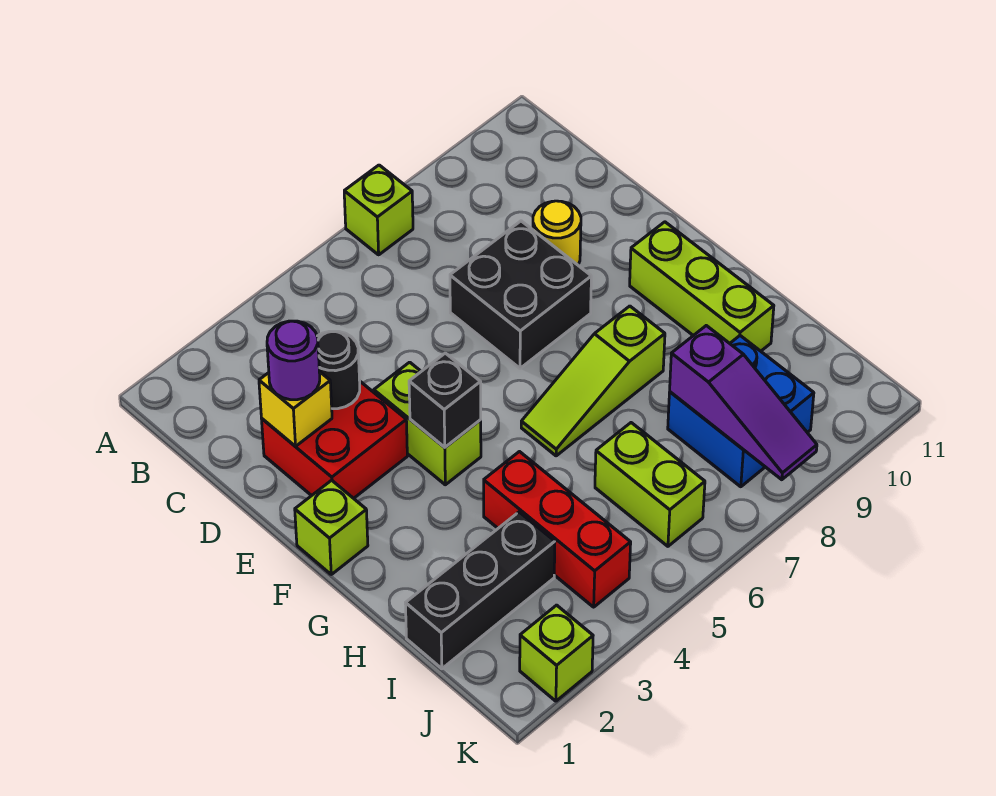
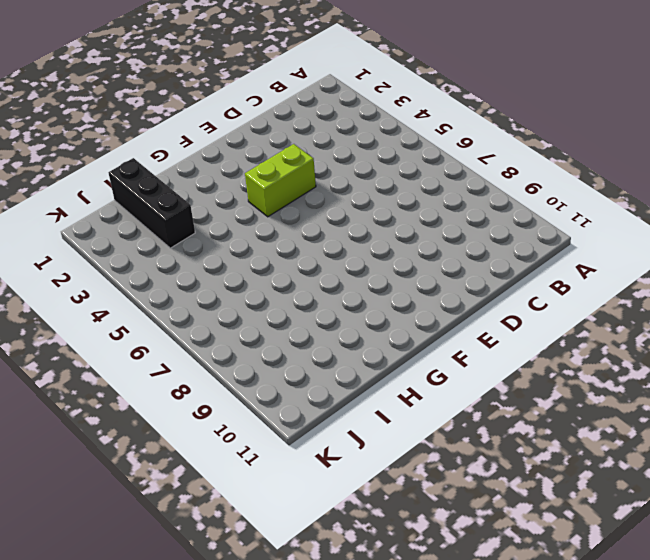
none -> lime 1x1 brick [344,165,413,255]
none -> red 2x2 brick [262,382,407,498]
none -> black 2x2 brick [450,221,591,368]

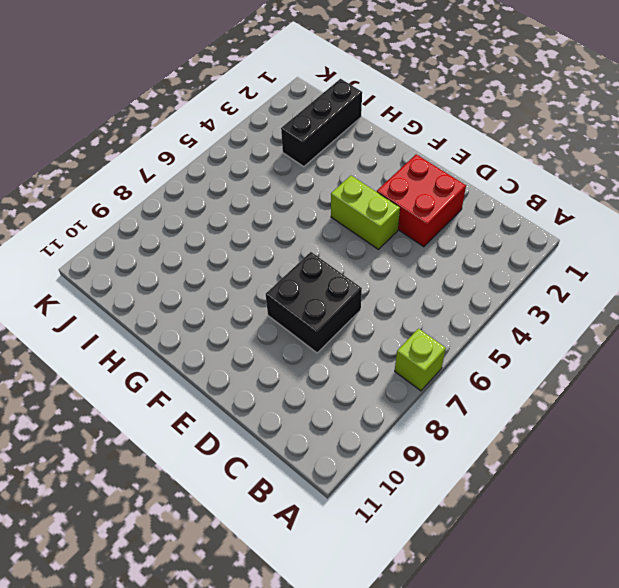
none -> yellow 1x1 round brick [533,201,581,265]
none -> lime 1x1 brick [295,480,368,574]
none -> lime 1x3 brick [630,222,774,351]

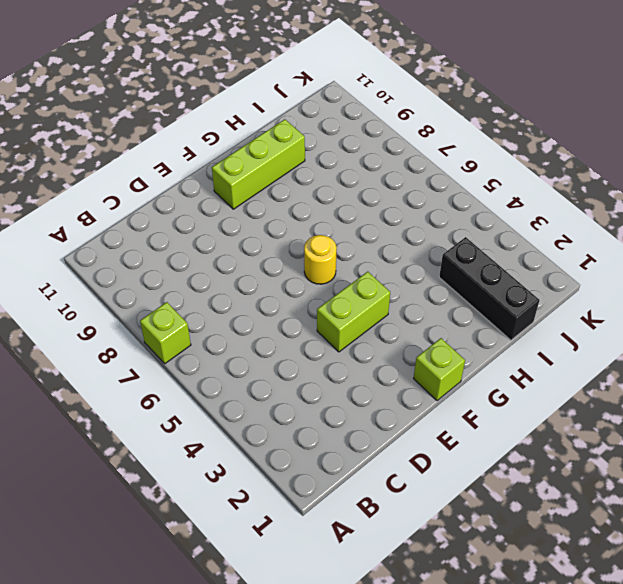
yellow 1x1 round brick [304,235,337,284] -> yellow 1x1 round brick moved to [533,201,581,265]
none -> red 2x2 brick [262,382,407,498]
none -> black 2x2 brick [450,221,591,368]
none -> lime 1x3 slope [521,306,665,456]

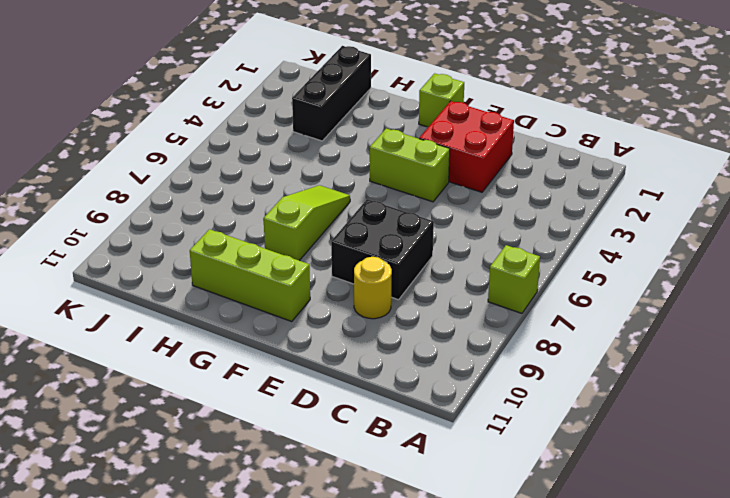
none -> red 1x3 brick [484,452,631,607]
none -> lime 1x2 brick [595,423,705,546]
none -> blue 2x2 brick [668,336,814,487]

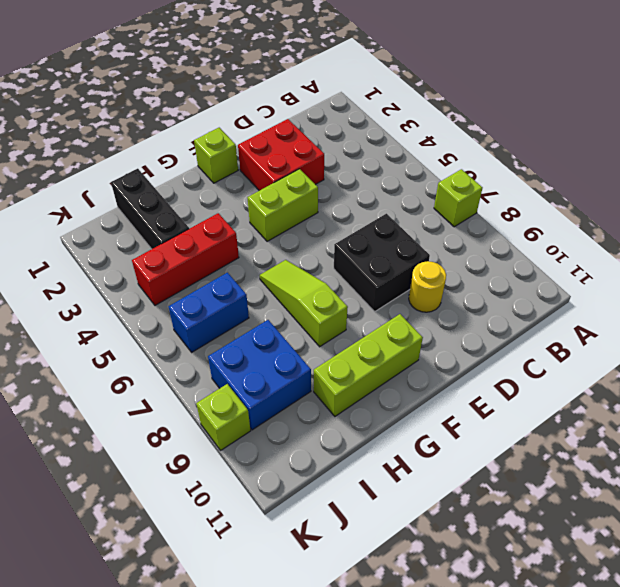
blue 1x2 brick [168,273,249,352] -> lime 1x2 brick [595,423,705,546]
lime 1x1 brick [196,384,251,450] -> lime 1x1 brick moved to [520,605,593,701]
none -> yellow 1x1 brick [259,371,332,446]
none -> black 1x1 round brick [317,331,360,409]
none -> black 1x1 brick [409,353,481,447]

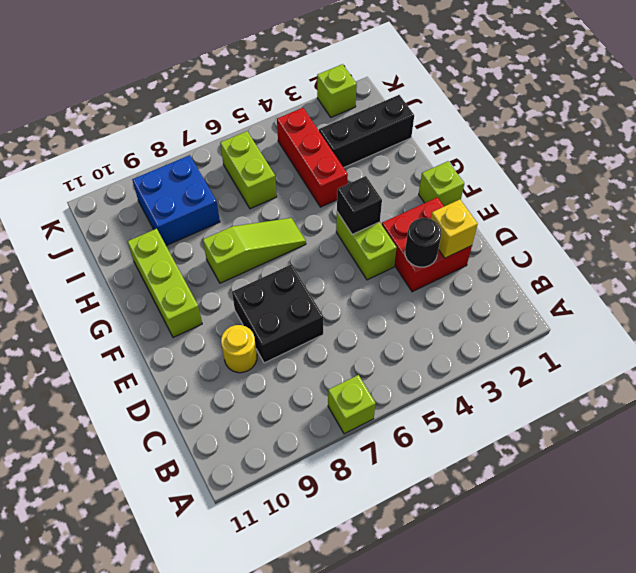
none -> purple 1x3 slope [670,326,817,480]
none -> purple 1x1 round brick [267,321,320,400]

